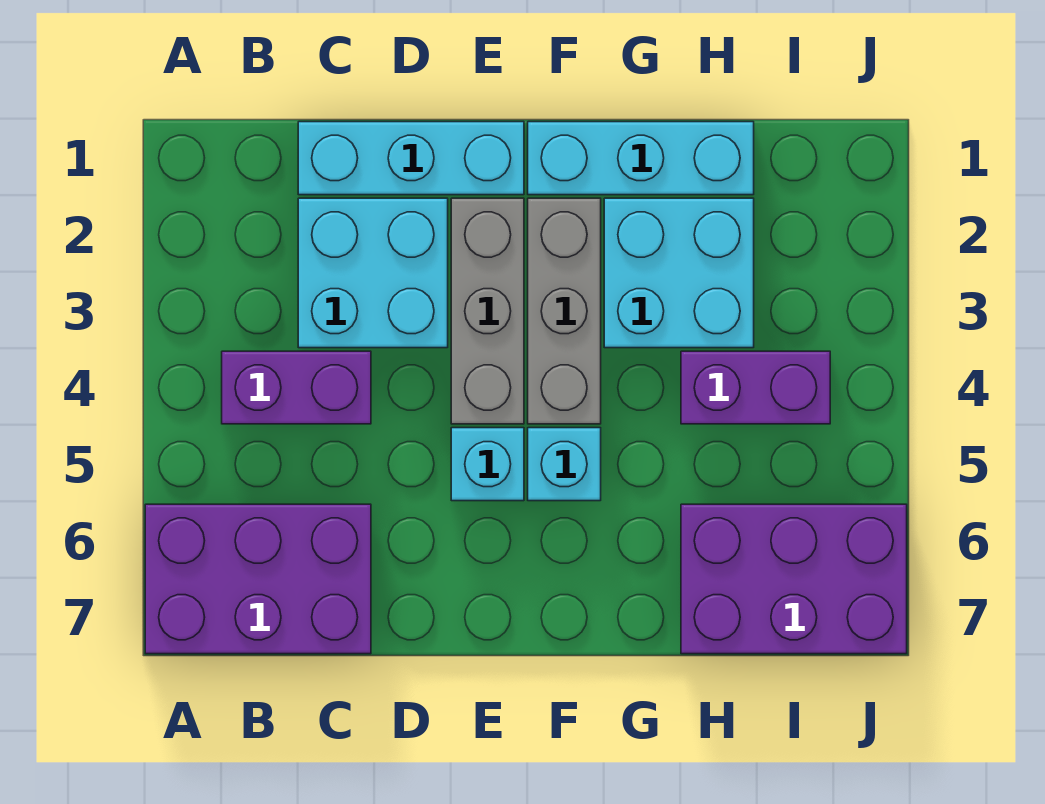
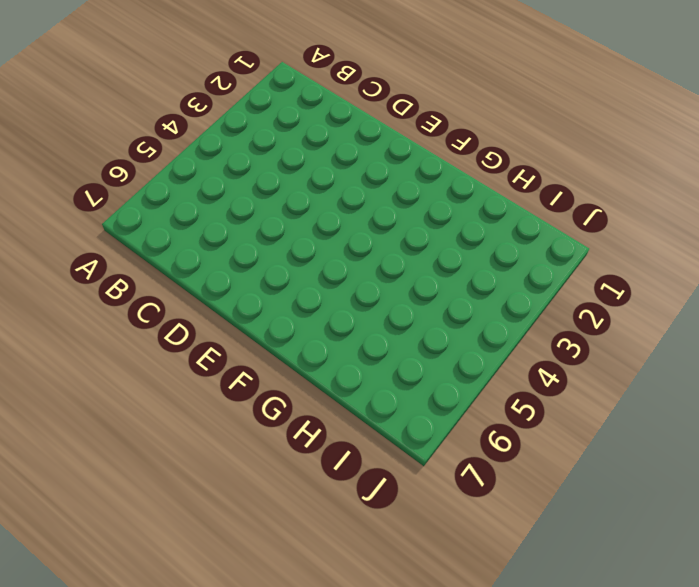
none -> purple 2x3 brick [145,504,371,654]
none -> purple 1x2 brick [222,351,371,424]
none -> cyan 1x3 brick [298,122,524,195]

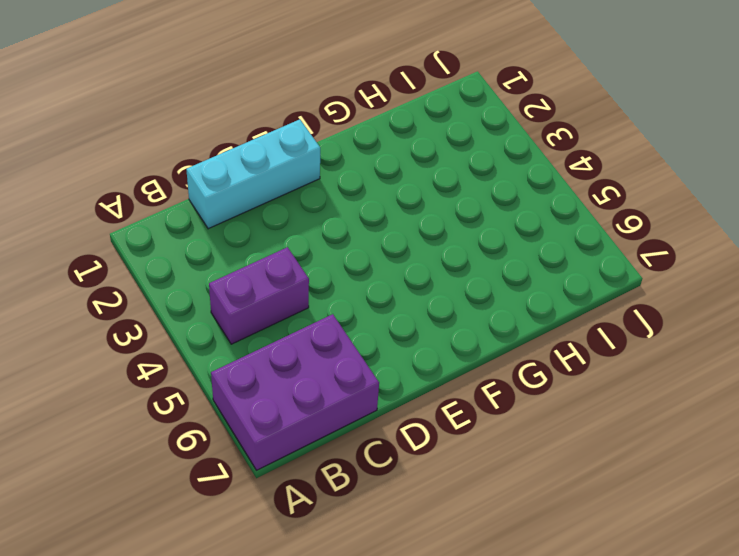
none -> cyan 2x2 brick [298,198,448,348]
none -> grey 1x3 brick [451,198,524,424]
none -> cyan 1x1 brick [451,428,524,501]

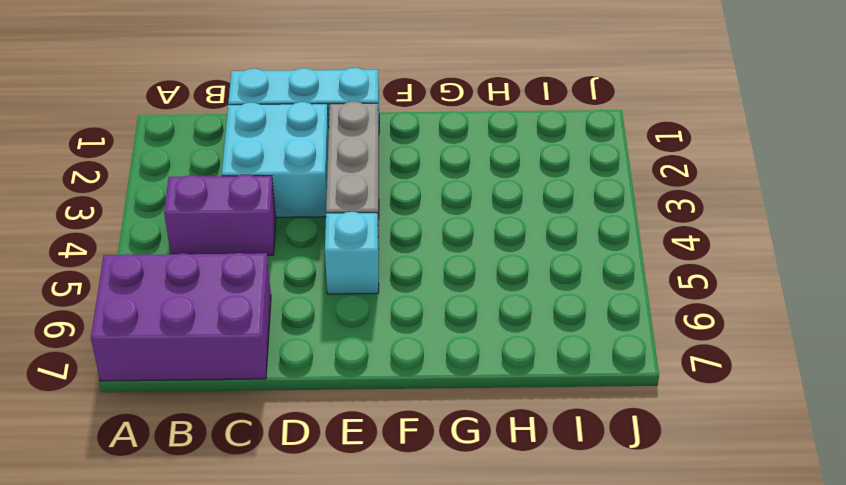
none -> cyan 1x3 brick [528,122,754,195]
none -> grey 1x3 brick [528,198,601,424]
none -> cyan 1x1 brick [528,428,601,501]

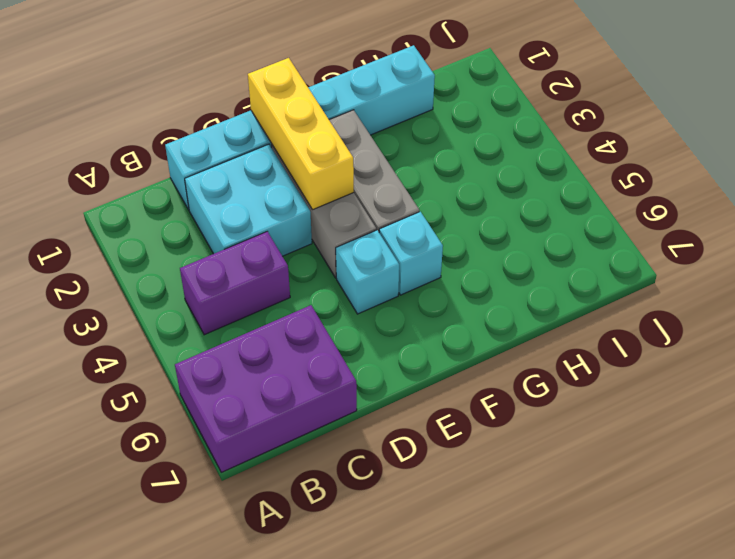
yellow 1x3 brick [248,58,354,210] -> none
none -> cyan 2x2 brick [604,198,754,348]
none -> purple 1x2 brick [681,351,830,424]
none -> purple 2x3 brick [681,504,907,654]

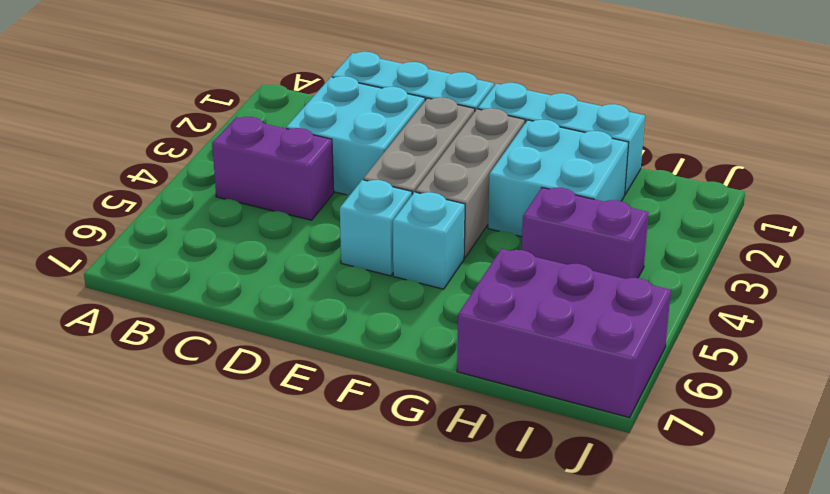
none -> purple 2x3 brick [145,504,371,654]

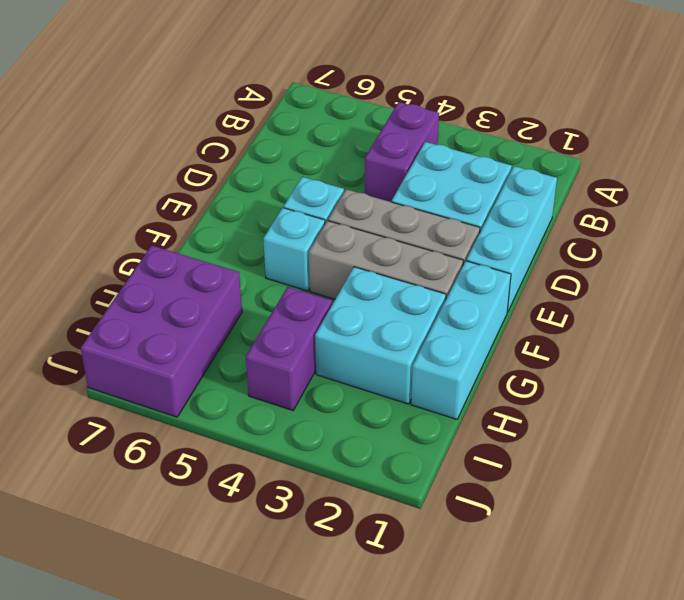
none -> purple 2x3 brick [145,504,371,654]

